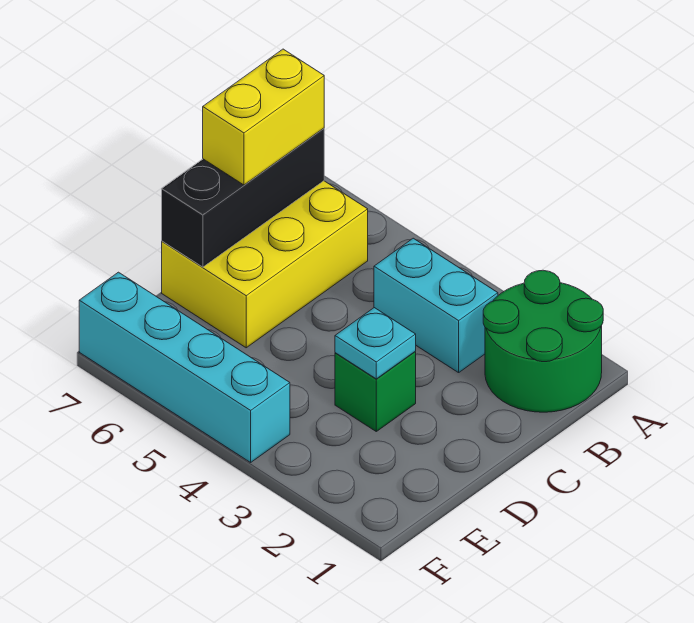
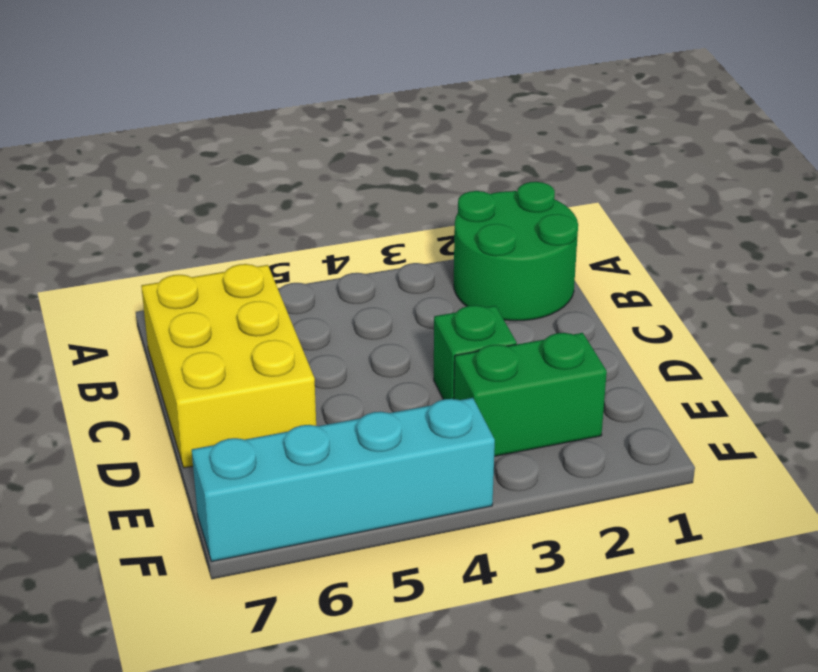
green 1x2 brick [454,333,607,456] -> none
none -> cyan 1x2 brick [374,238,498,373]
none -> black 1x3 brick [162,128,324,267]

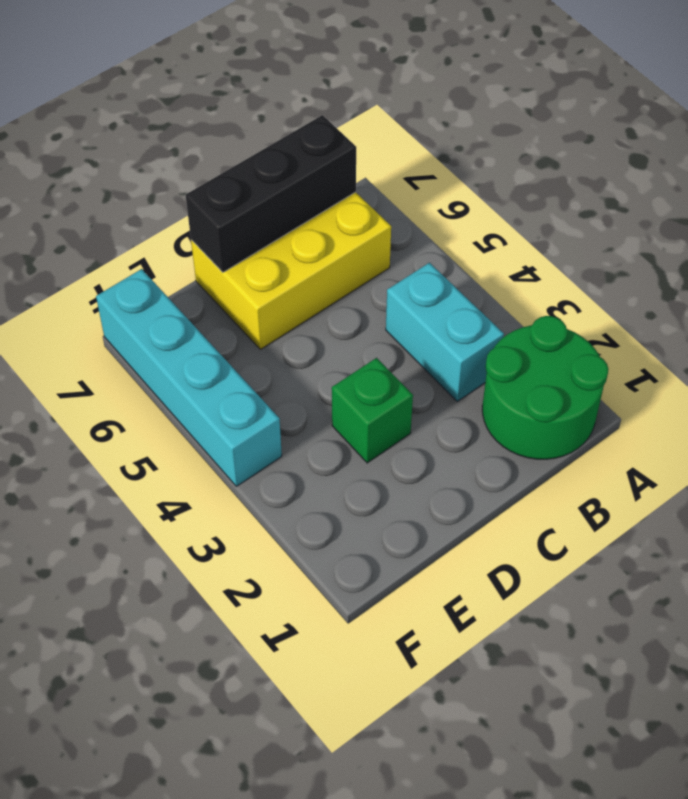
none -> cyan 1x1 plate [335,308,416,379]
none -> yellow 1x2 brick [203,49,324,185]

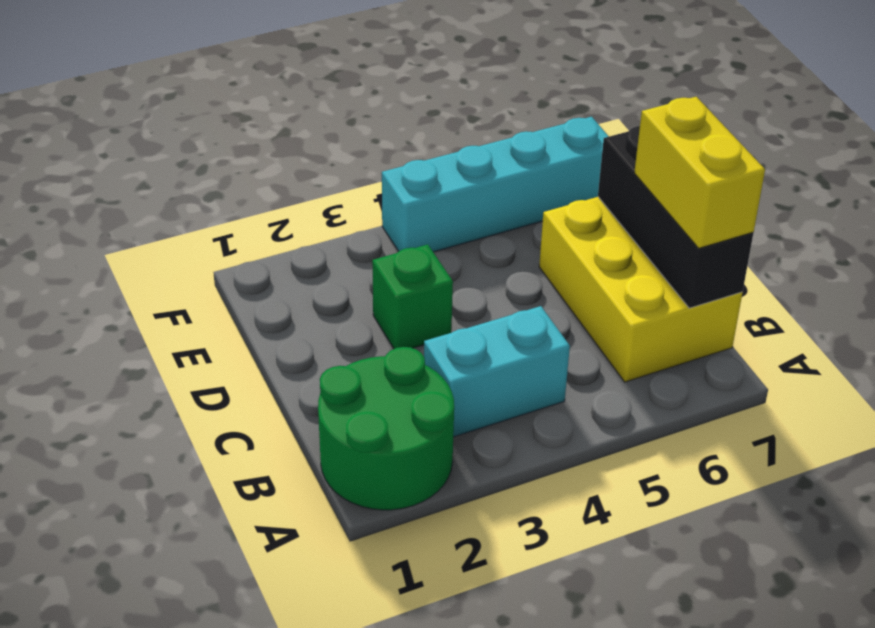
none -> cyan 1x1 plate [335,308,416,379]

